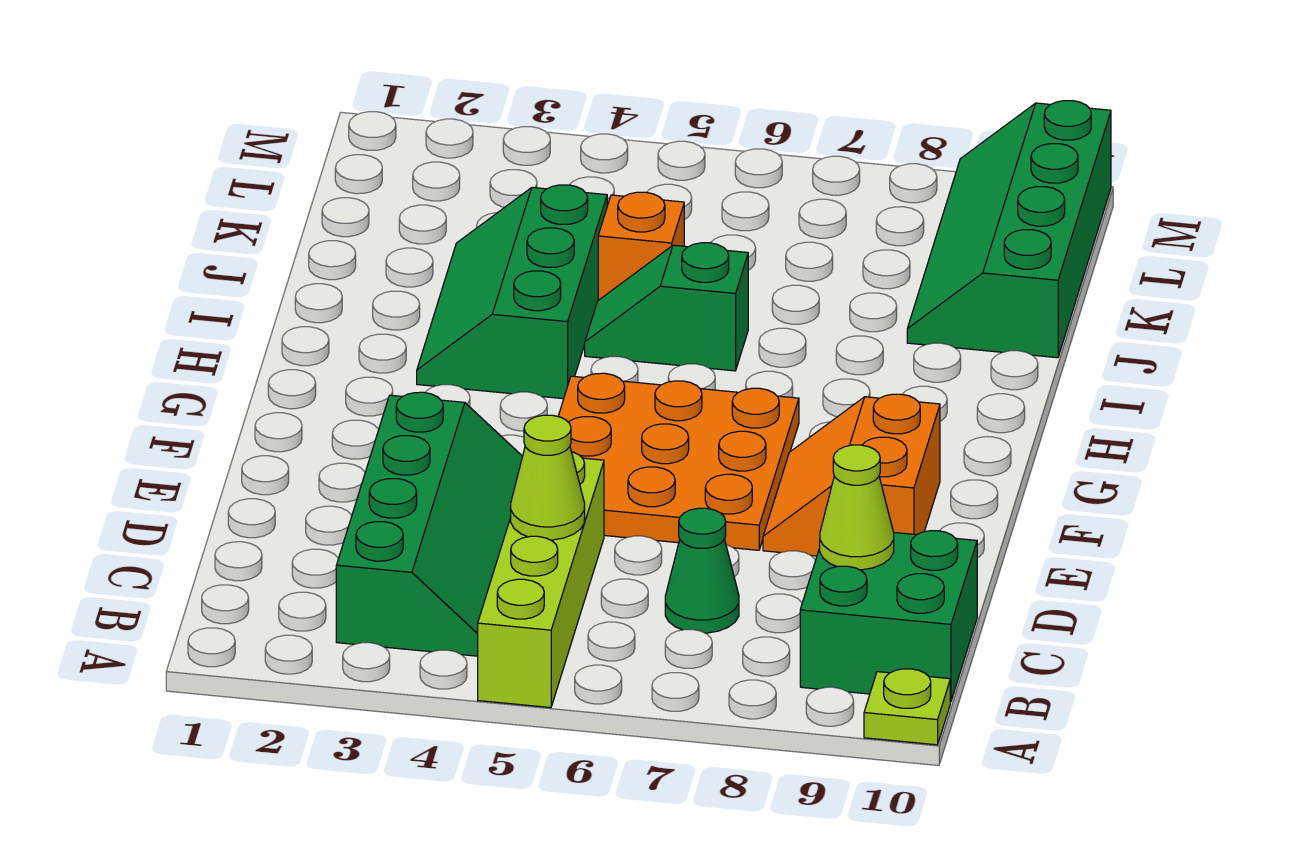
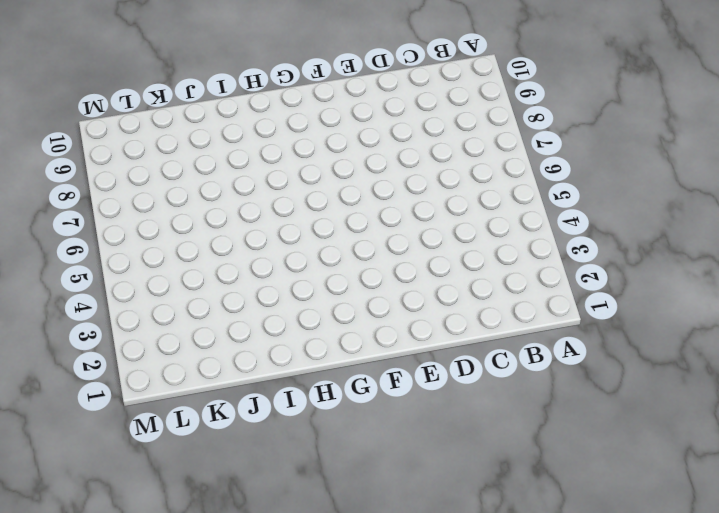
none -> lime 1x4 brick [478,452,604,708]
none -> lime 1x1 plate [864,669,950,745]
none -> green 2x4 slope [336,392,523,656]

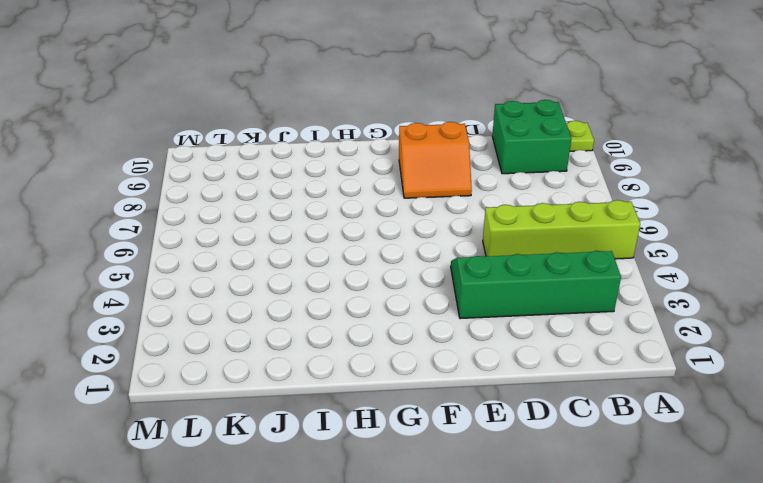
none -> green 1x1 cone [665,508,739,633]
none -> orange 3x3 plate [558,373,799,550]
none -> green 2x3 slope [417,185,607,399]

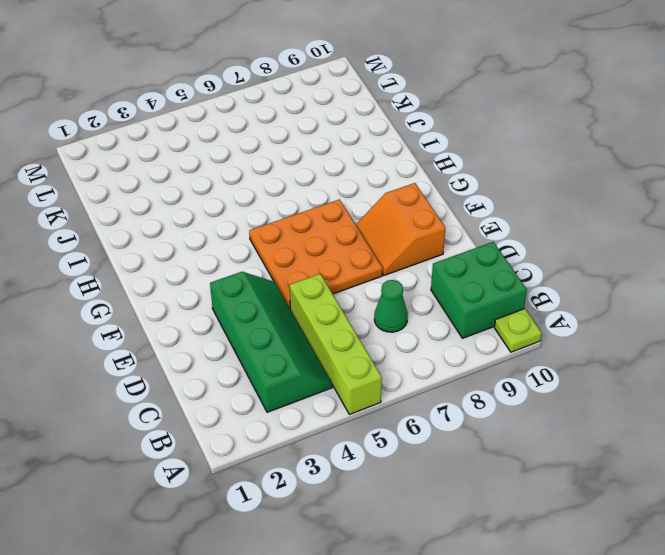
none -> green 2x3 slope [417,185,607,399]
none -> green 1x2 slope [585,243,748,371]
none -> orange 1x1 brick [598,192,684,300]

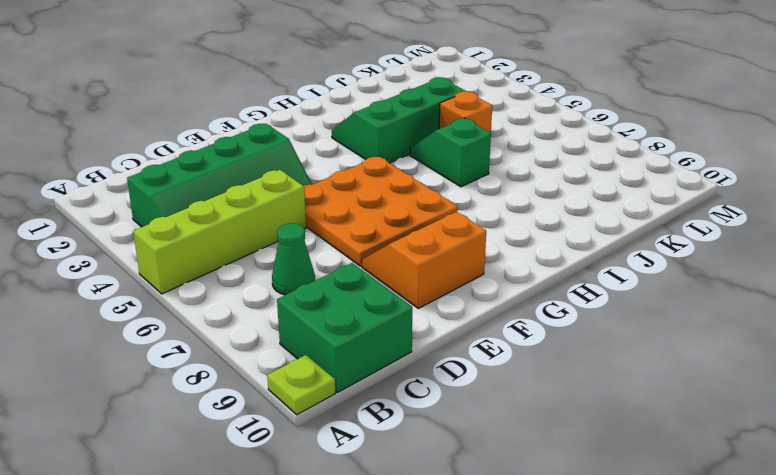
none -> green 2x4 slope [907,101,1111,358]
none -> lime 1x1 cone [511,415,585,540]
none -> lime 1x1 cone [820,445,894,570]

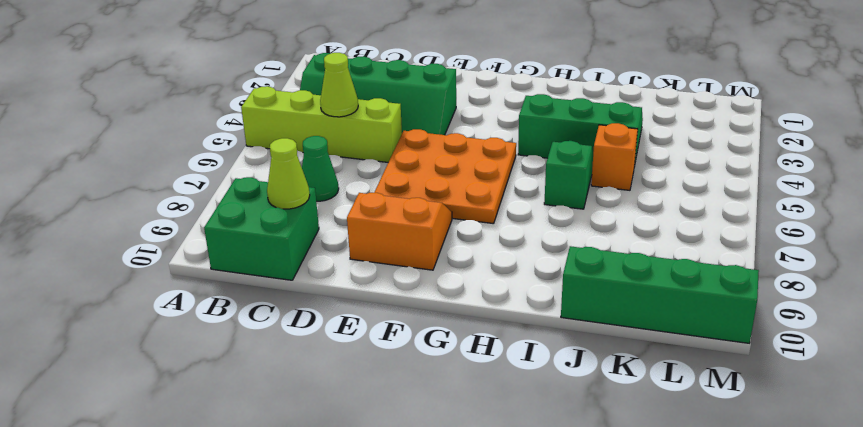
none -> lime 1x1 plate [864,669,950,745]

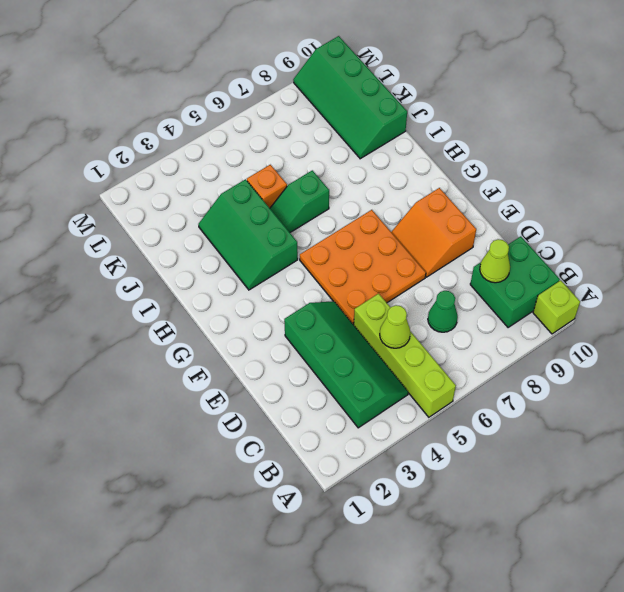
lime 1x1 brick [533,280,580,334] -> lime 1x1 plate [864,669,950,745]

